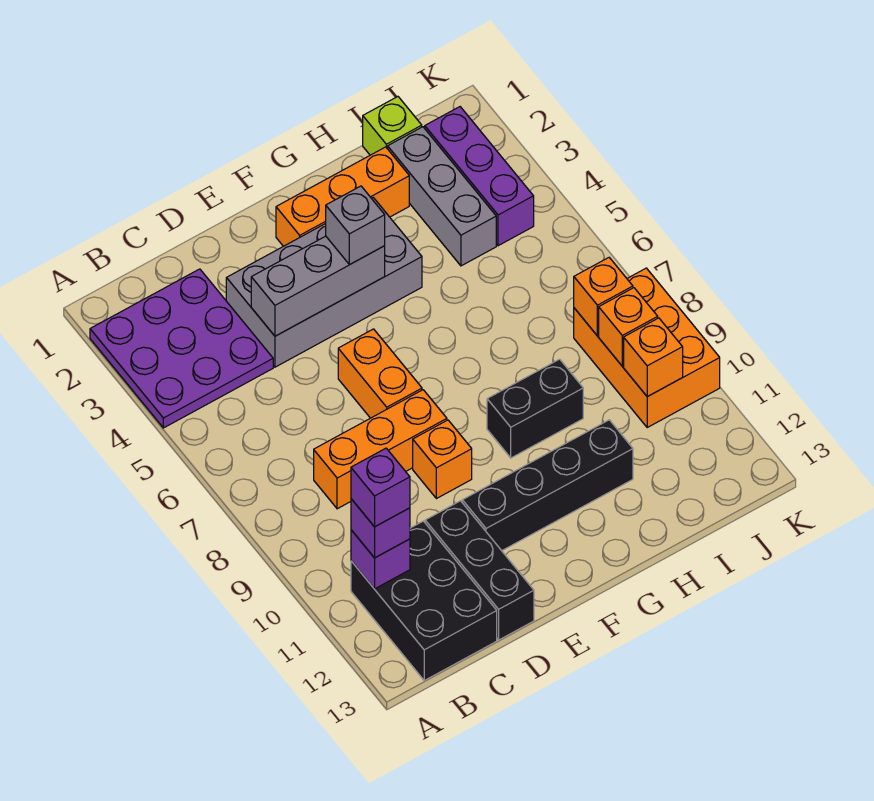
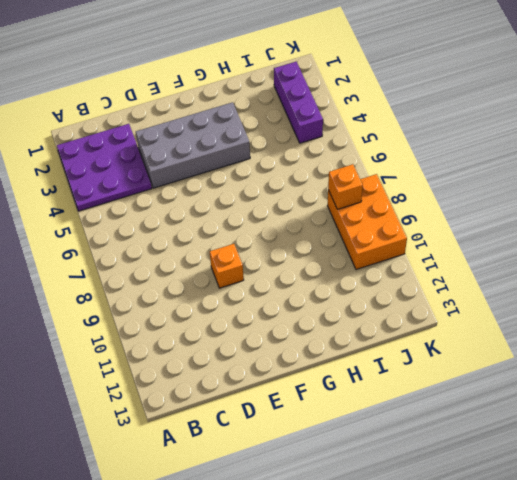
none -> black 2x3 brick [351,521,497,680]
none -> orange 1x3 brick [314,390,447,509]
none -> black 1x3 brick [425,501,534,640]

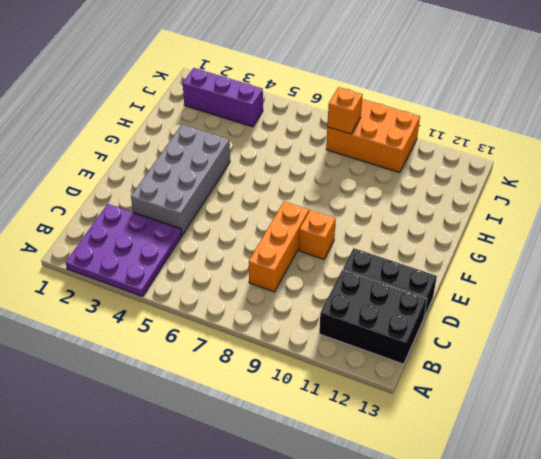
none -> orange 1x2 brick [338,329,422,418]
none -> black 1x4 brick [462,420,633,551]
none -> orange 1x3 brick [276,147,409,246]

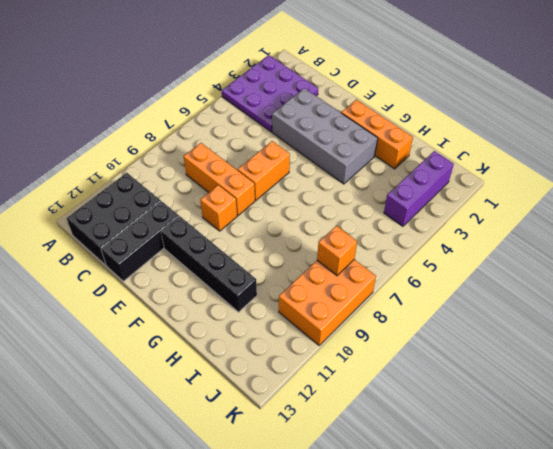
none -> black 1x2 brick [487,359,583,458]
none -> lime 1x1 brick [363,97,422,155]
none -> grey 1x3 brick [388,127,496,266]

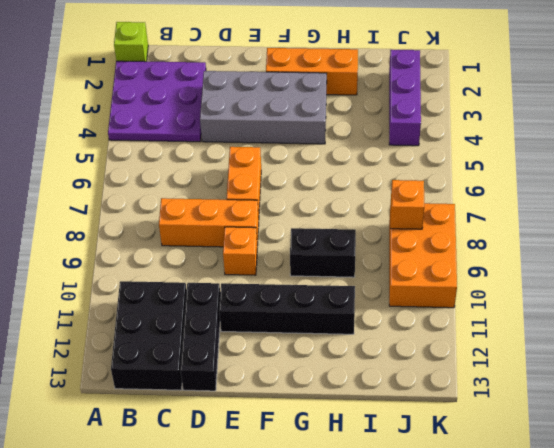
lime 1x1 brick [114,22,148,62] -> lime 1x1 brick moved to [363,97,422,155]
none -> grey 1x3 brick [388,127,496,266]
none -> purple 1x1 brick [351,530,410,589]
none -> grey 1x3 brick [251,236,385,336]

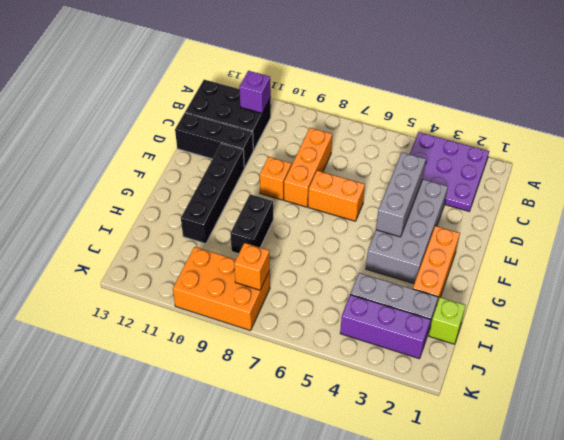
none -> orange 1x1 brick [599,288,658,366]
none -> orange 1x1 brick [624,318,683,397]
none -> purple 1x1 brick [351,499,410,558]

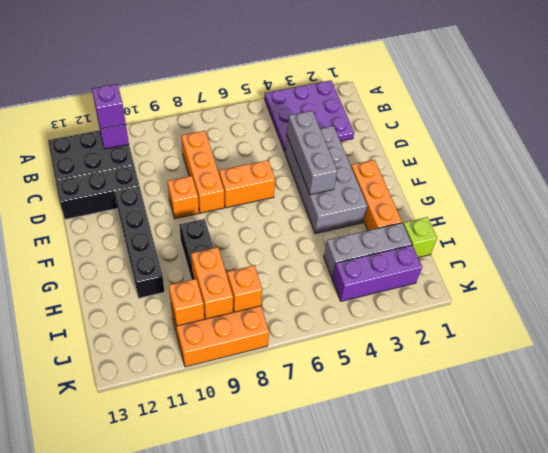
orange 1x2 brick [191,247,233,319] -> orange 1x1 brick [599,288,658,366]
none -> grey 1x1 brick [326,186,385,265]
none -> purple 1x1 brick [351,448,410,527]

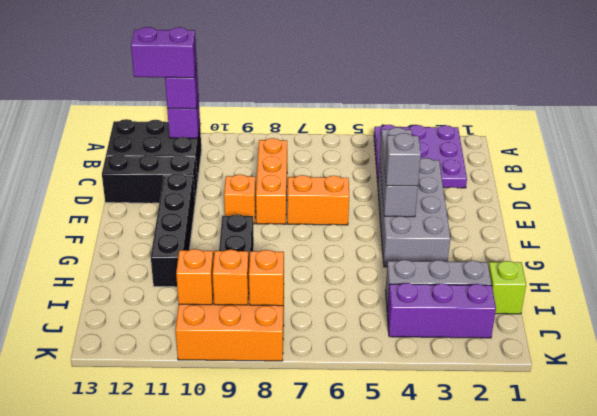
purple 1x2 brick [131,27,197,78] -> purple 1x1 brick [351,448,410,527]
none -> orange 1x3 brick [276,147,409,246]

